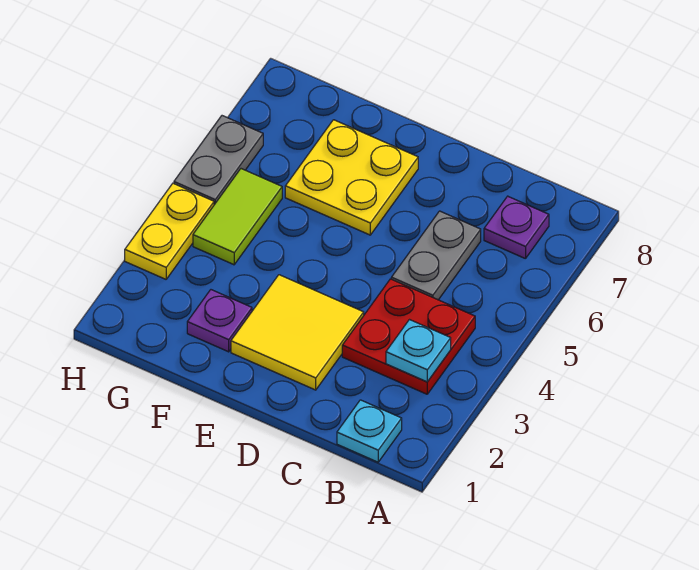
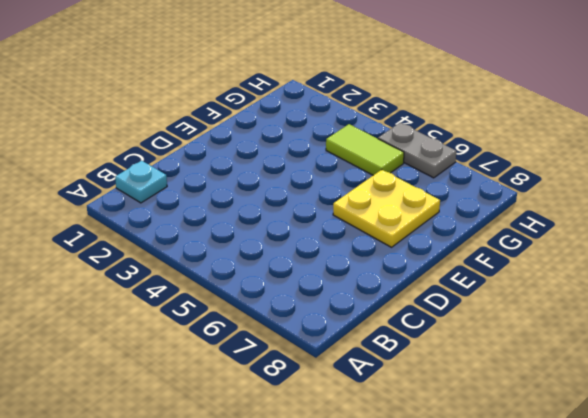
none -> red 2x2 plate [342,279,475,394]
none -> purple 1x1 plate [484,196,549,259]

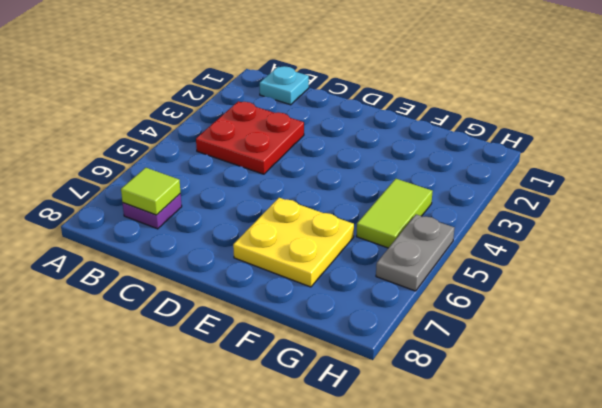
lime 1x1 tile [121,168,181,215] -> none
none -> grey 1x2 plate [391,211,481,300]
none -> yellow 2x2 tile [231,275,364,390]

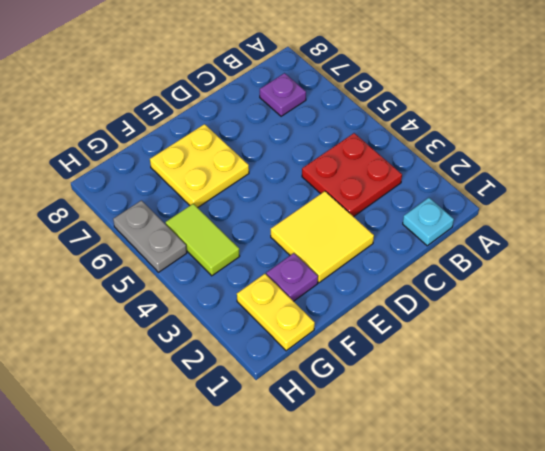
yellow 1x2 plate [237,274,315,351] -> yellow 1x2 plate moved to [125,183,214,279]
none -> grey 1x2 plate [391,211,481,300]
none -> cyan 1x1 plate [386,320,451,382]

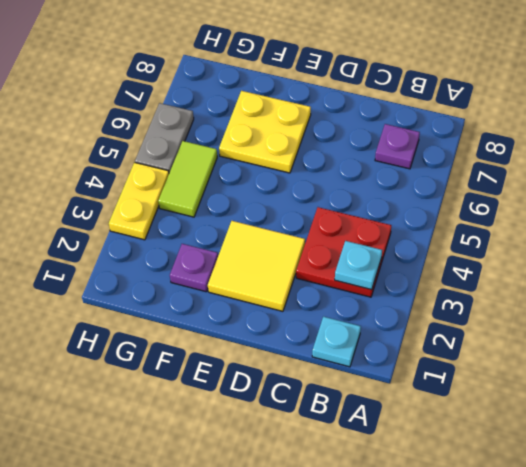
none -> grey 1x2 plate [391,211,481,300]

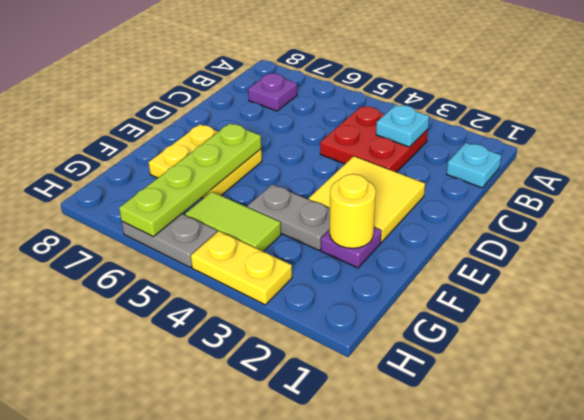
lime 1x4 plate [119,123,261,237] -> none
yellow 1x1 round brick [330,174,376,248] -> none
grey 1x2 plate [248,184,330,250] -> grey 1x2 plate moved to [391,211,481,300]

